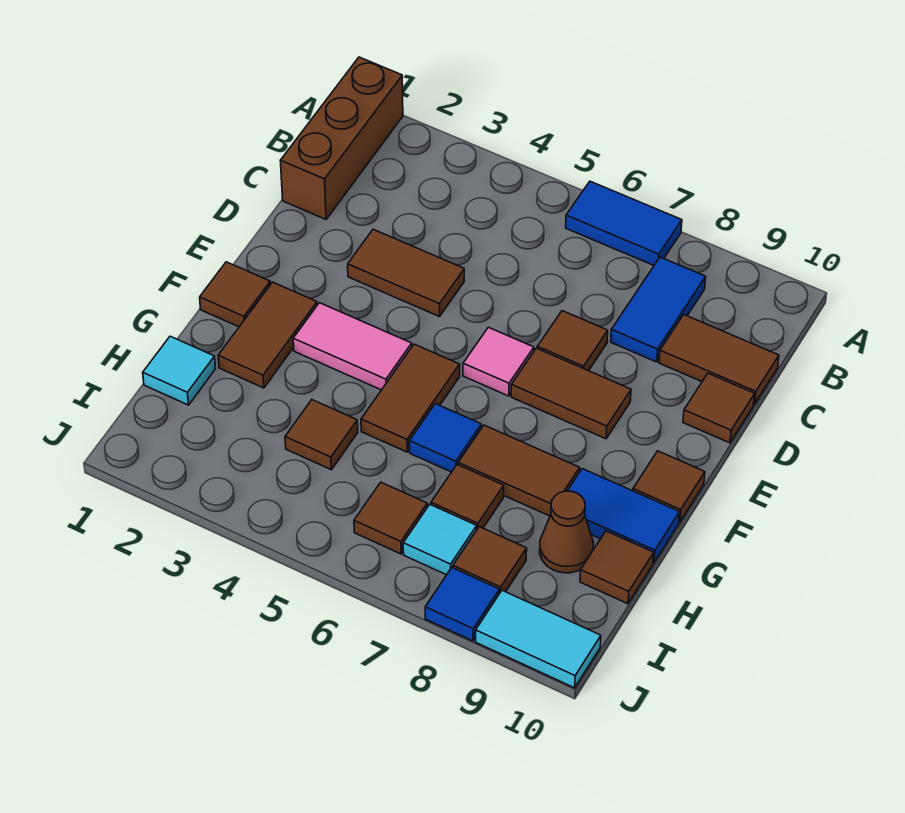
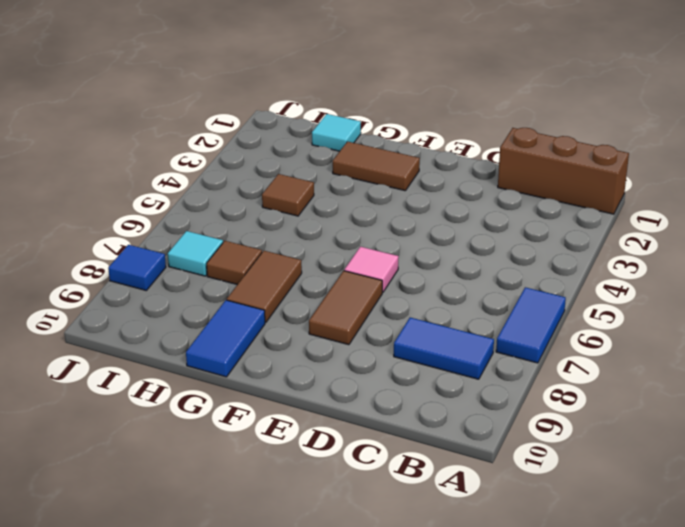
none -> brown 1x2 tile [659,315,779,404]
none -> brown 1x2 tile [348,229,464,317]
none -> brown 1x1 tile [537,311,608,371]

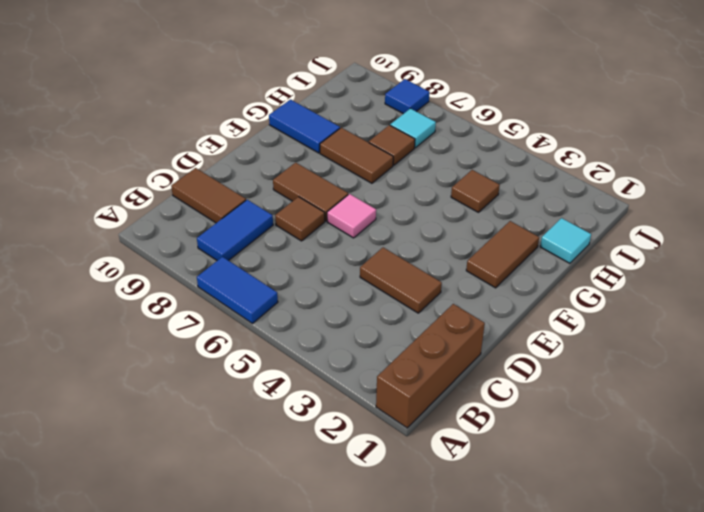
none -> brown 1x1 tile [683,373,755,443]
none -> brown 1x1 tile [200,262,270,327]
none -> pink 1x2 tile [293,303,412,390]

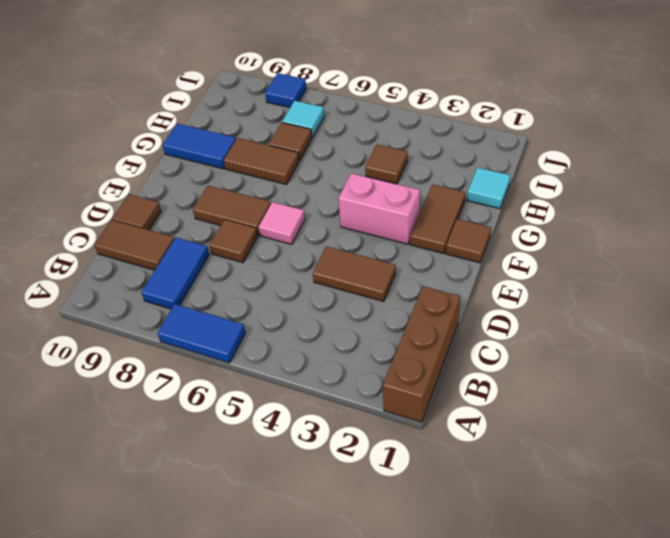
pink 1x2 brick [338,173,420,244] -> pink 1x2 tile [293,303,412,390]
none -> brown 1x2 tile [361,344,460,452]
none -> brown 1x1 tile [633,451,705,522]
none -> blue 1x1 tile [409,404,481,472]

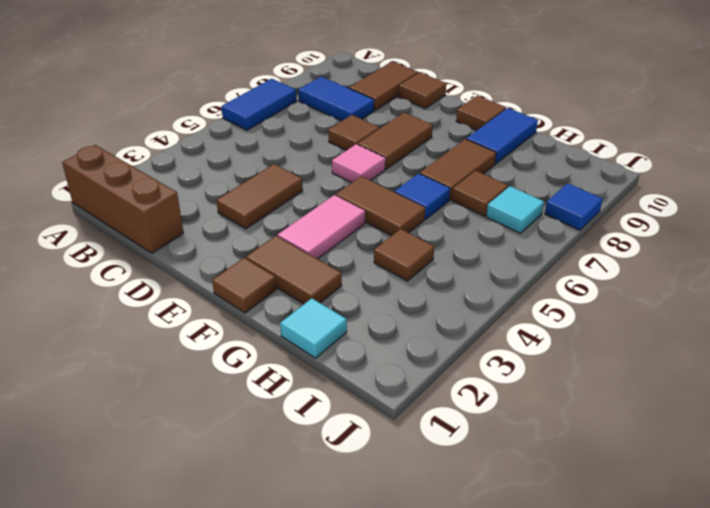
none -> brown 1x1 cone [540,491,593,573]
none -> brown 1x1 tile [580,531,654,604]
none -> brown 1x1 tile [354,482,427,554]

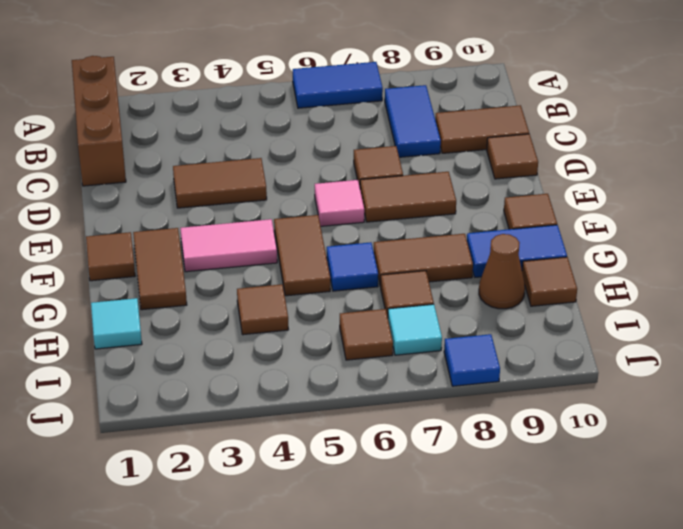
none -> brown 1x1 tile [453,527,527,594]
none -> cyan 1x2 tile [476,590,601,688]

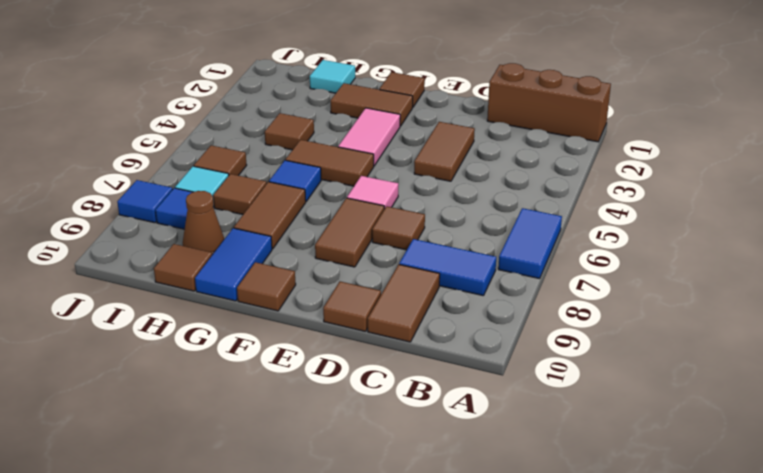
blue 1x1 tile [156,188,192,229] -> brown 1x1 tile [453,527,527,594]
none -> cyan 1x2 tile [476,590,601,688]

